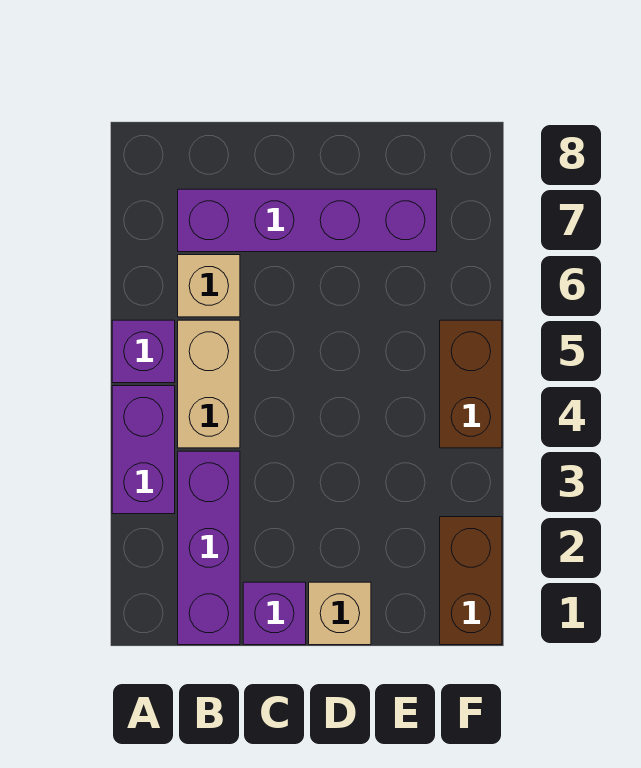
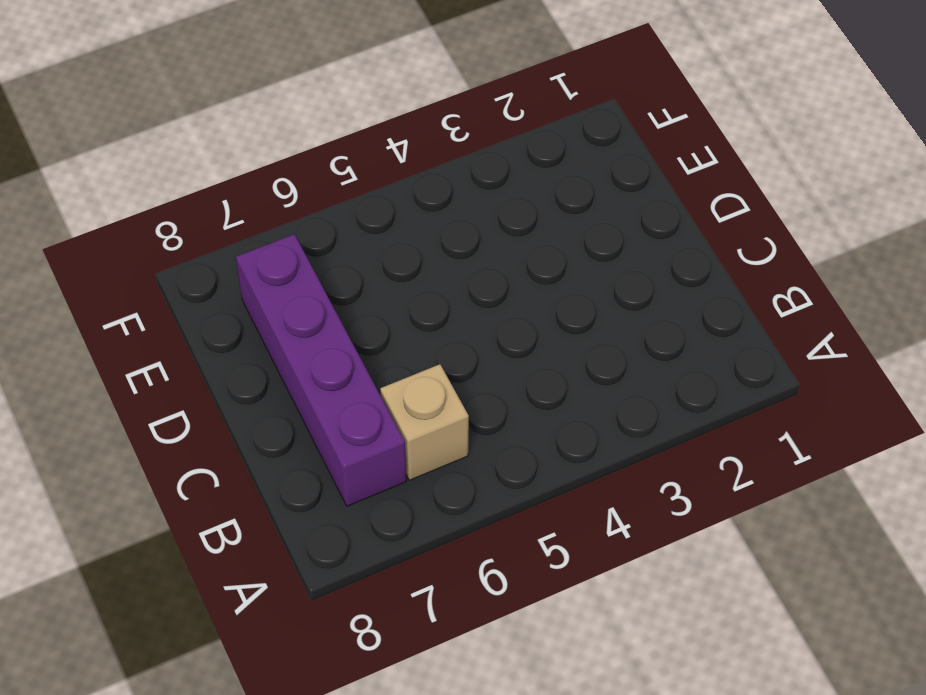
none -> purple 1x2 brick [112,386,175,514]
none -> purple 1x1 brick [112,320,175,383]

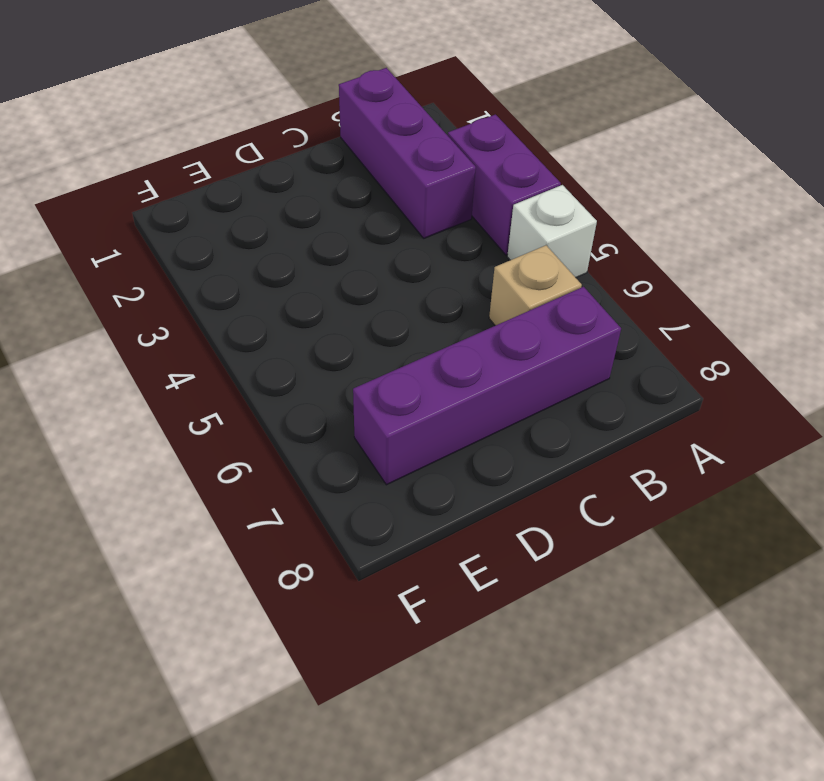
white 1x1 brick [507,185,597,278] -> purple 1x1 brick [112,320,175,383]
none -> tan 1x2 brick [178,320,240,448]
none -> purple 1x1 brick [243,582,306,645]

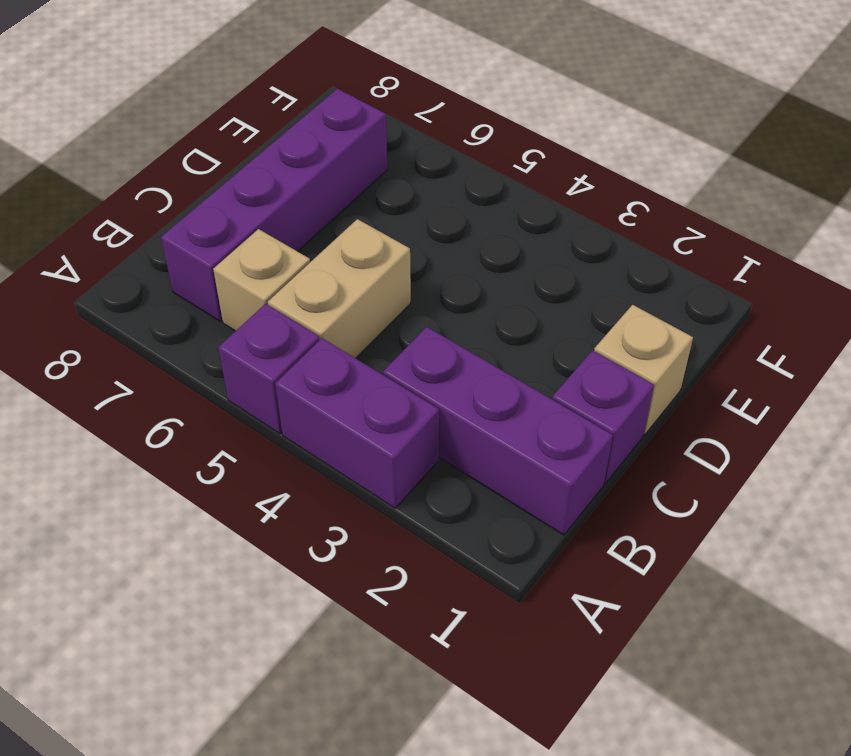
tan 1x2 brick [268,219,411,358] -> tan 1x2 brick turned to [178,320,240,448]
none -> brown 1x2 brick [440,517,502,645]
none -> brown 1x2 brick [440,320,502,448]

